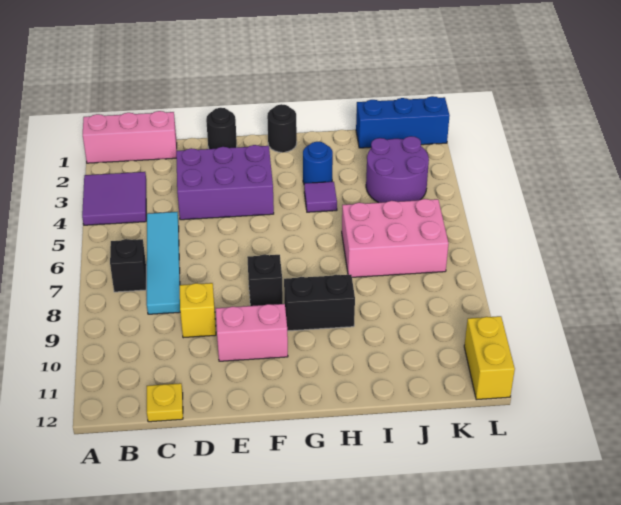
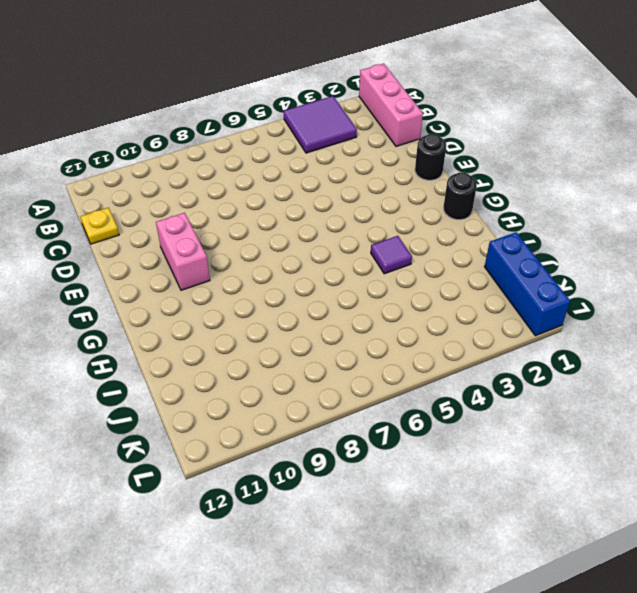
none -> black 1x1 brick [110,239,146,292]
none -> cyan 1x4 tile [147,212,180,314]
none -> purple 2x3 brick [176,145,274,220]

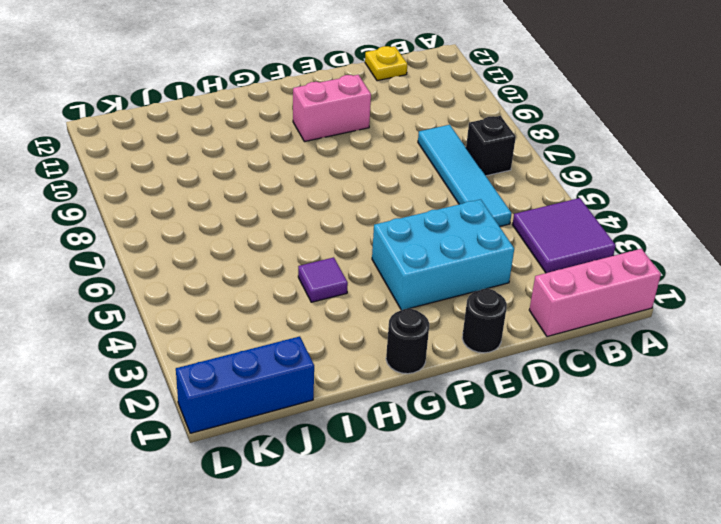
cyan 2x3 brick [372,199,514,310] -> purple 2x3 brick [176,145,274,220]
none -> yellow 1x1 brick [179,283,216,338]
none -> black 1x1 brick [247,255,283,306]
none -> black 1x2 brick [284,275,355,331]

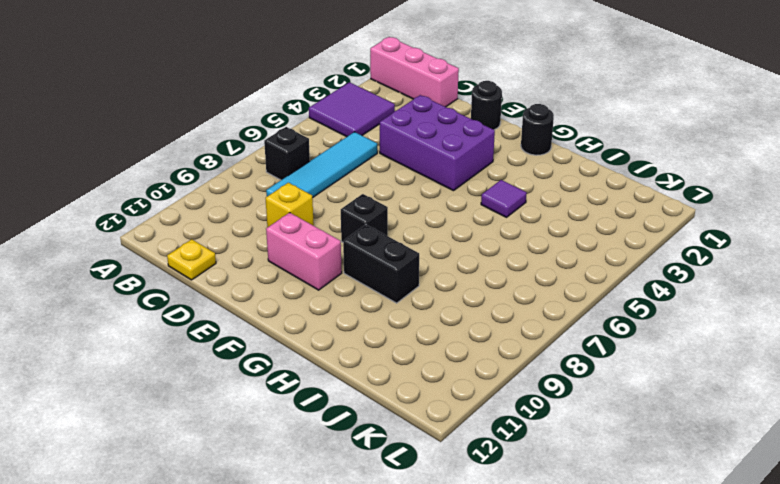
none -> blue 1x1 round brick [303,142,333,184]
none -> pink 2x3 brick [342,199,449,277]
none -> blue 1x3 brick [356,96,450,148]

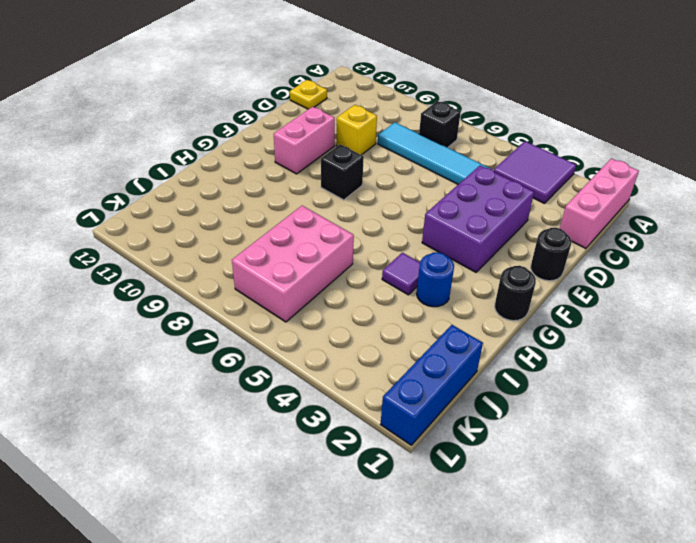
none -> black 1x2 brick [284,275,355,331]
none -> purple 2x2 round brick [366,136,429,203]
none -> yellow 1x2 brick [464,316,515,400]

